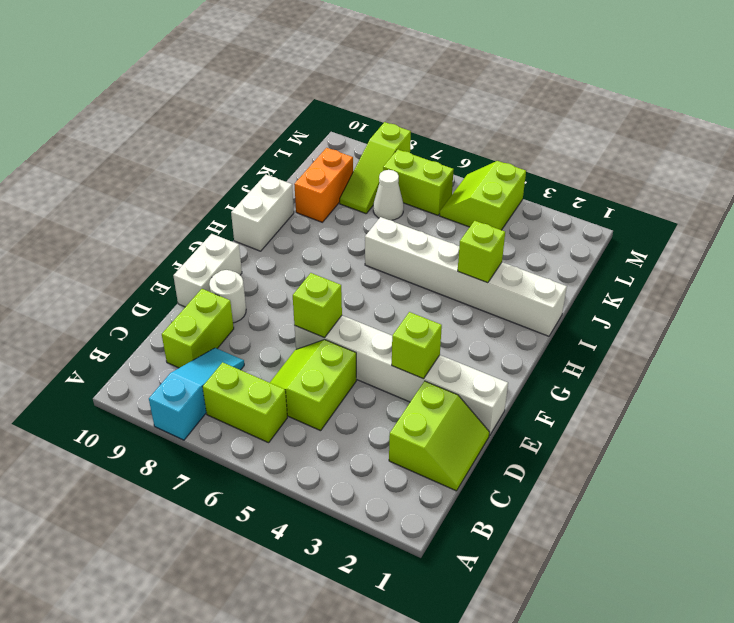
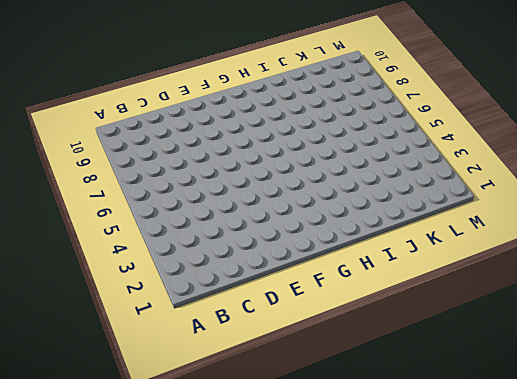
none -> cyan 1x3 slope [149,348,244,440]
none -> lime 1x2 brick [203,362,287,443]
none -> lime 2x2 slope [389,381,489,491]

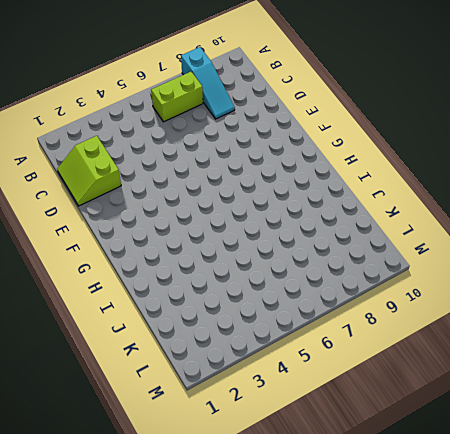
none -> lime 2x2 slope [270,340,356,431]
none -> lime 1x2 brick [162,289,234,368]
none -> white 1x6 brick [295,316,508,436]

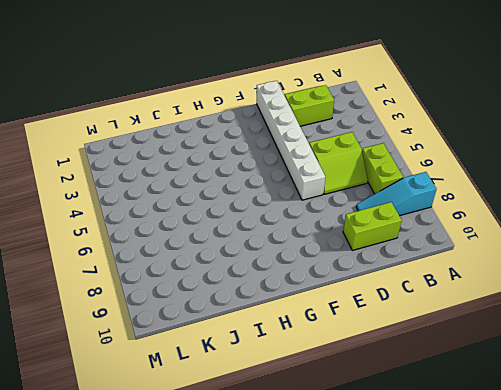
none -> white 1x1 round brick [209,270,246,323]
none -> white 1x2 brick [173,234,242,307]
none -> white 1x2 brick [231,175,294,251]

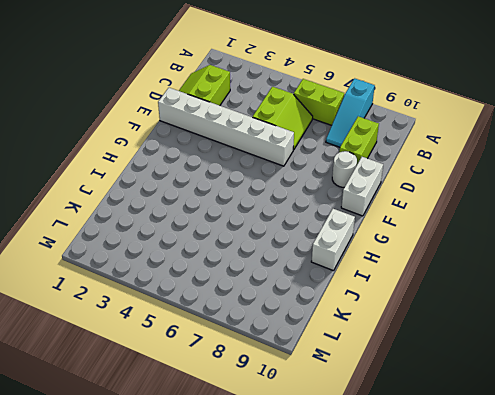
none -> white 1x6 brick [365,217,567,336]
none -> orange 1x2 brick [294,148,353,222]
none -> white 1x1 cone [373,170,404,220]

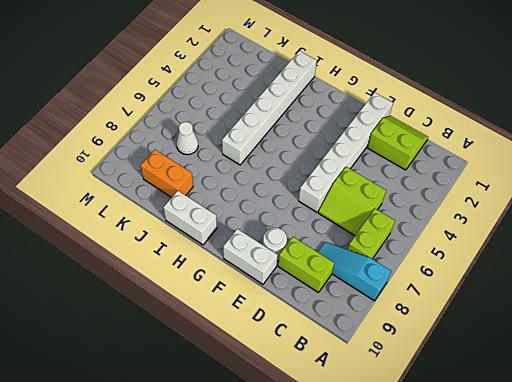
none -> lime 1x3 slope [340,122,411,214]
none -> lime 2x2 slope [440,161,526,230]
none -> lime 1x2 brick [383,149,454,215]

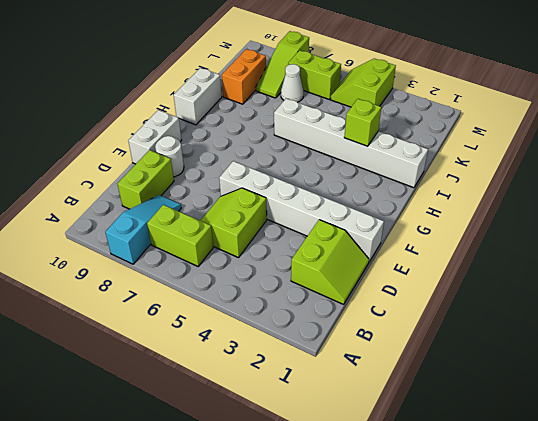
none -> lime 1x1 brick [392,312,442,379]
none -> lime 1x1 brick [293,273,342,338]

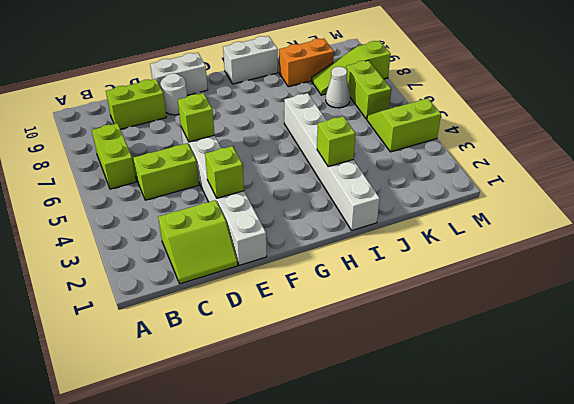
none -> cyan 1x3 slope [149,348,244,440]

